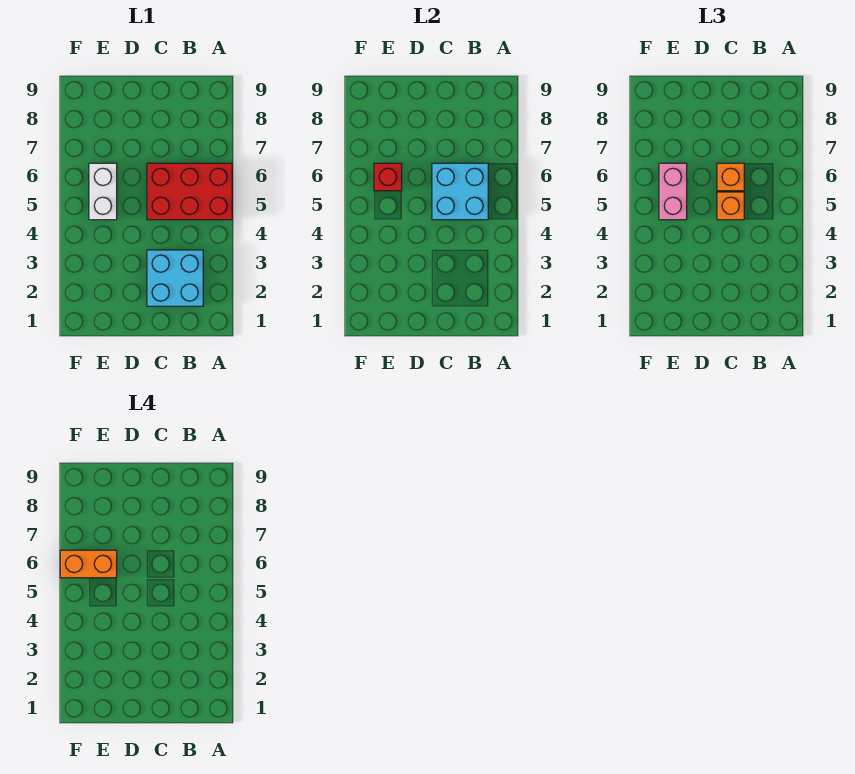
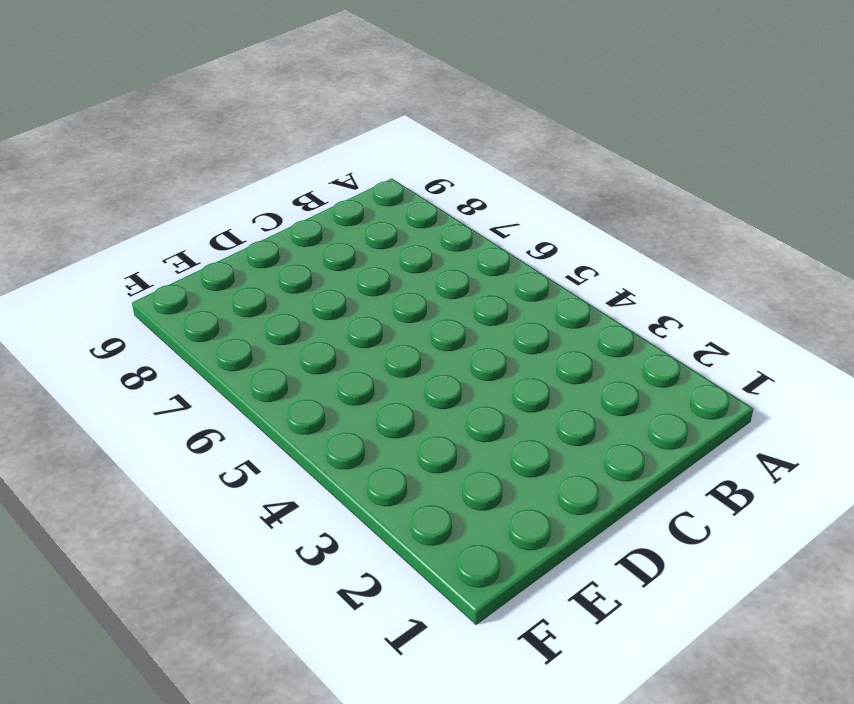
none -> red 2x3 brick [147,163,232,220]
none -> cyan 2x2 brick [147,250,203,306]

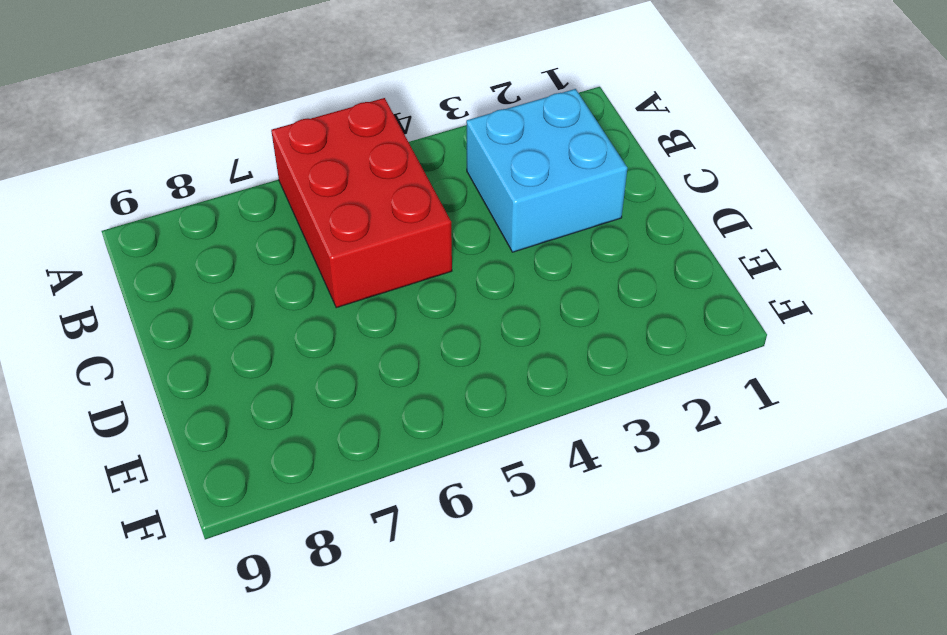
none -> white 1x2 brick [89,163,117,220]
none -> cyan 2x2 brick [432,163,488,220]

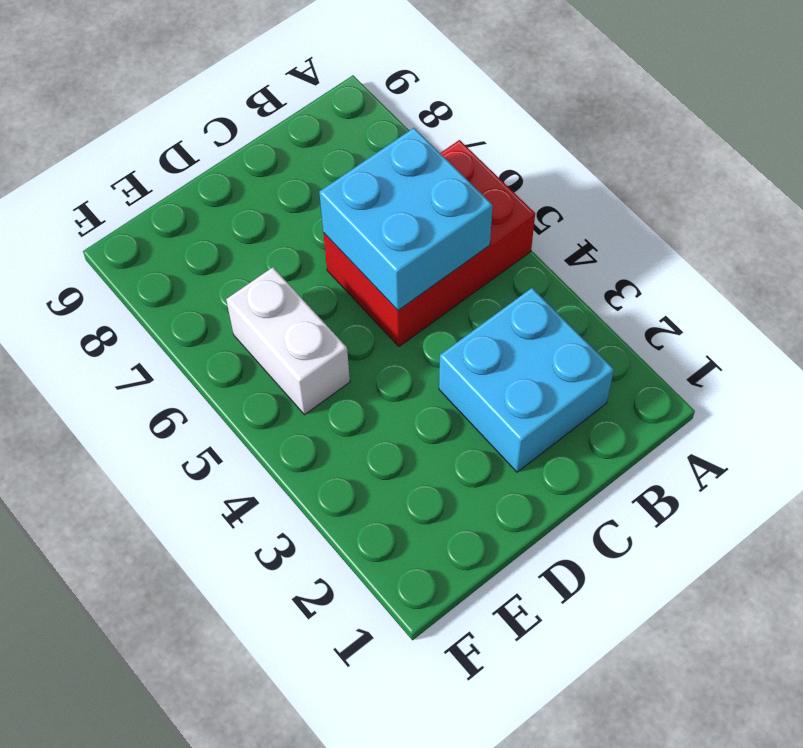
none -> red 1x1 brick [374,163,402,191]
none -> orange 1x1 brick [717,192,744,220]

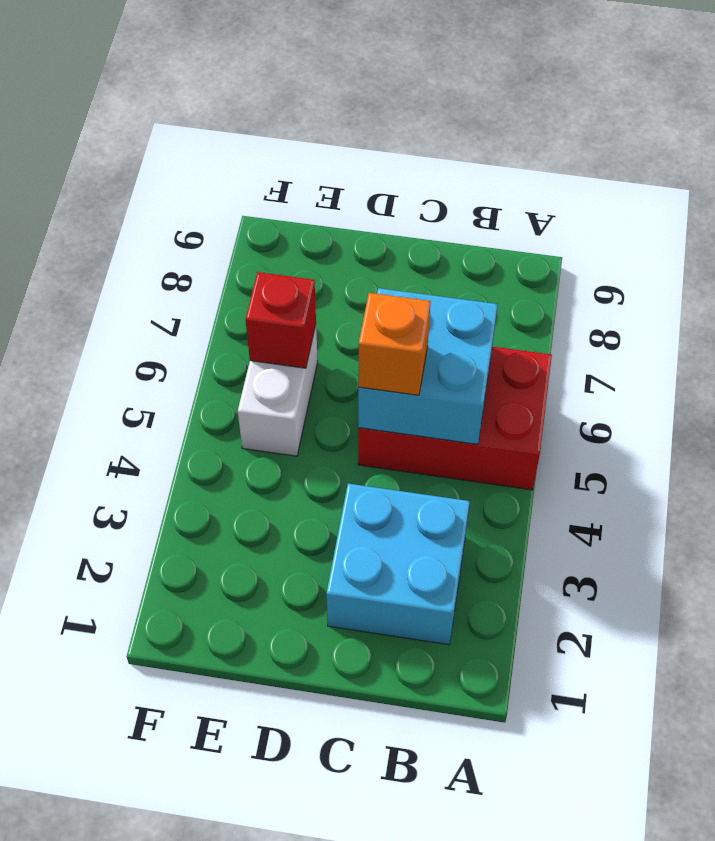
none -> orange 1x1 brick [717,163,744,191]
none -> pink 1x2 brick [659,163,687,220]

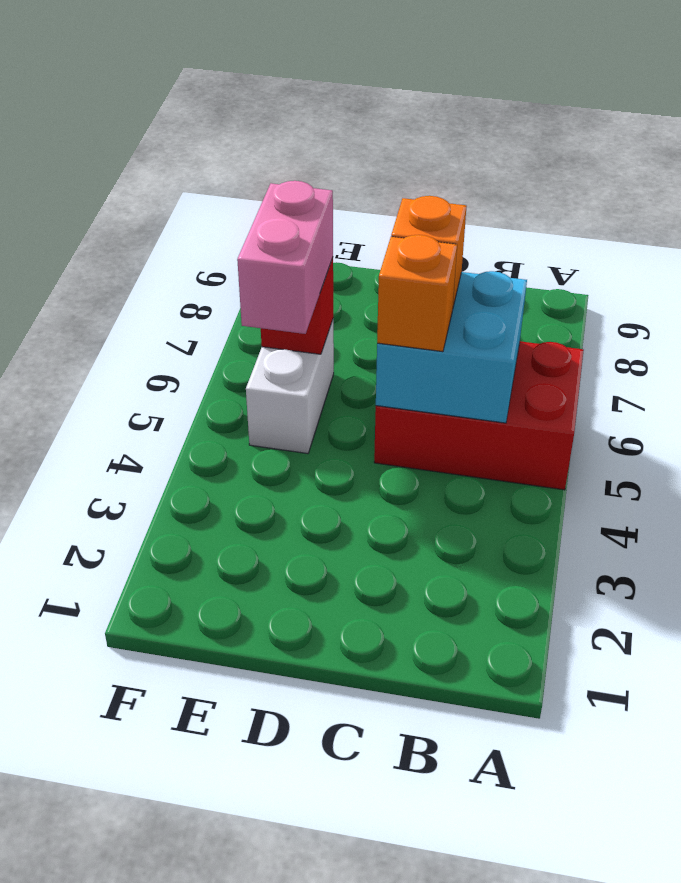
none -> cyan 2x2 brick [147,250,203,306]
none -> orange 1x2 brick [60,550,117,578]

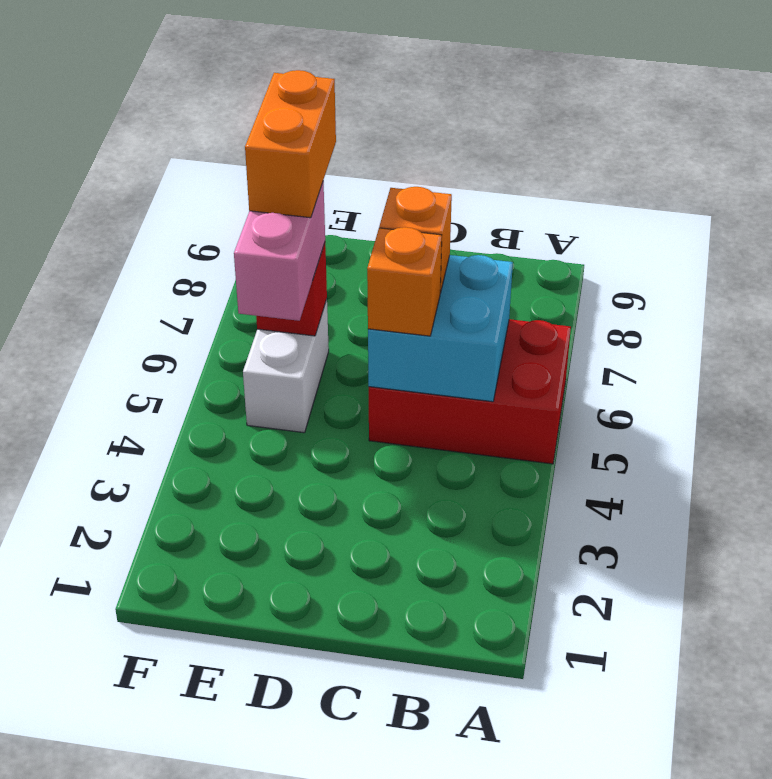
orange 1x2 brick [245,70,336,218] -> orange 1x2 brick turned to [60,550,117,578]
none -> cyan 2x2 brick [147,250,203,306]

